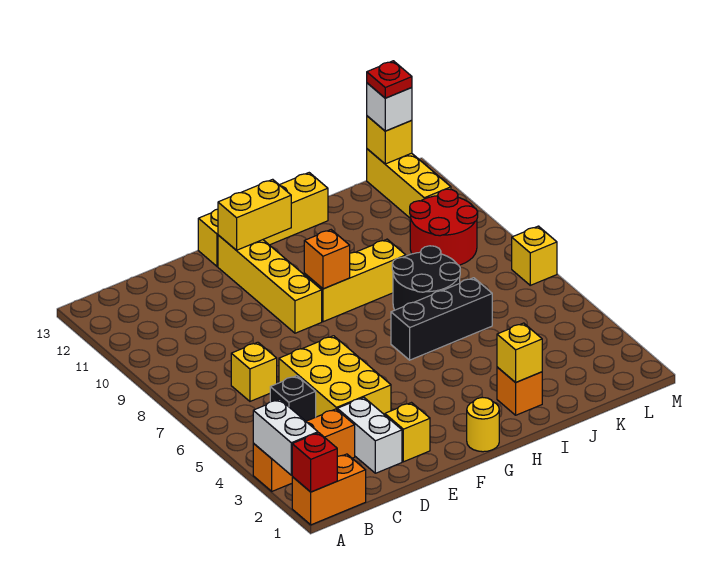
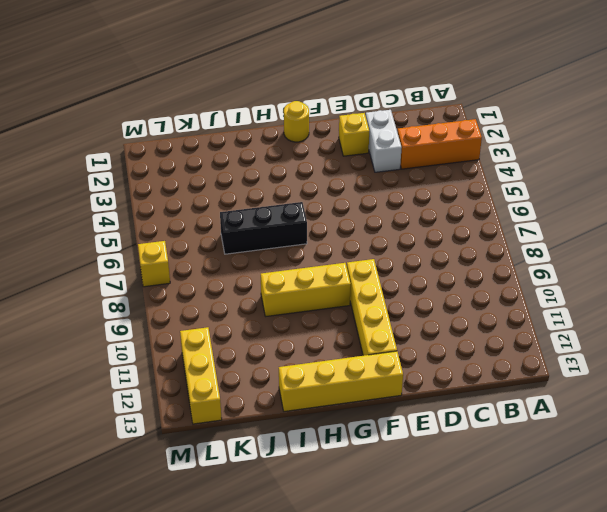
none -> orange 1x2 brick [292,454,366,525]
none -> black 1x1 brick [270,376,316,421]
none -> yellow 1x1 brick [231,342,277,401]

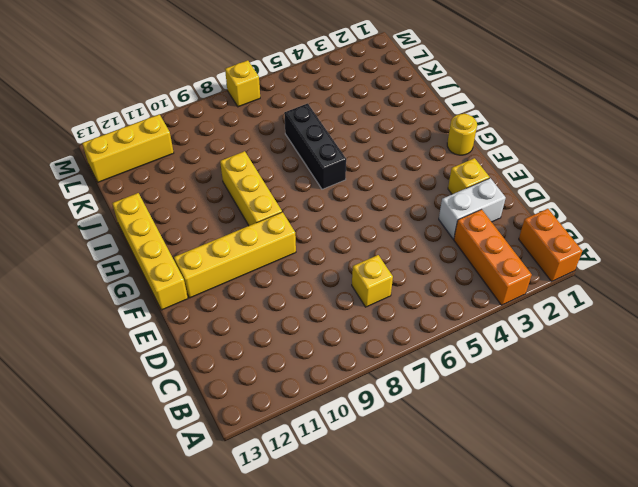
none -> black 1x1 brick [270,376,316,421]
none -> yellow 2x3 brick [279,336,391,417]
none -> orange 1x1 brick [497,367,542,415]

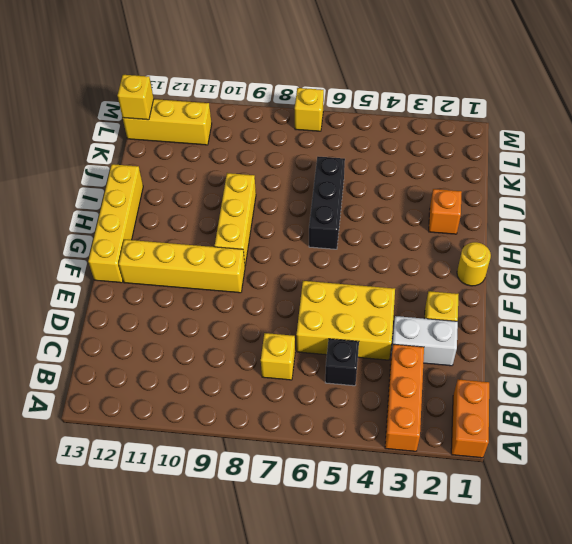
none -> black 2x2 round brick [392,246,460,310]
none -> red 2x2 round brick [410,189,478,265]
none -> red 1x1 brick [292,433,337,492]

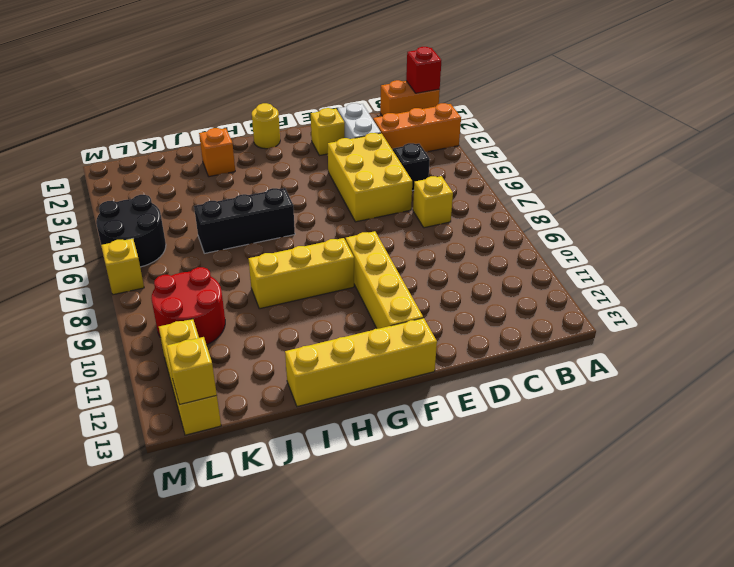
black 2x2 round brick [96,195,166,267] -> black 2x2 round brick moved to [392,246,460,310]
none -> white 1x2 brick [253,399,318,475]
none -> yellow 1x2 brick [218,179,291,250]
none -> orange 1x1 brick [304,230,350,289]

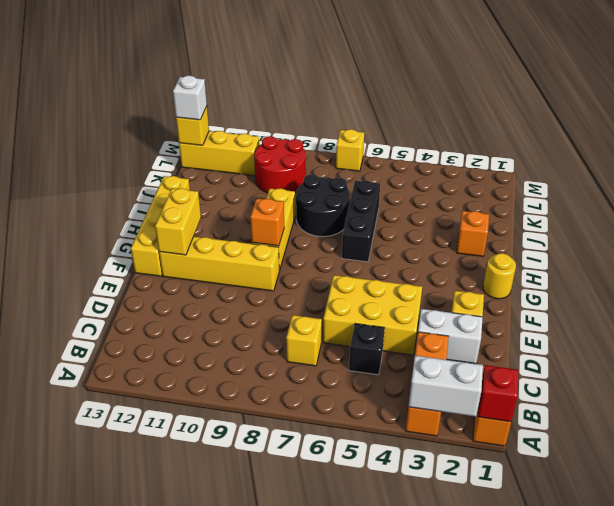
none -> yellow 1x1 brick [497,323,542,383]
none -> red 1x1 plate [367,61,412,98]

